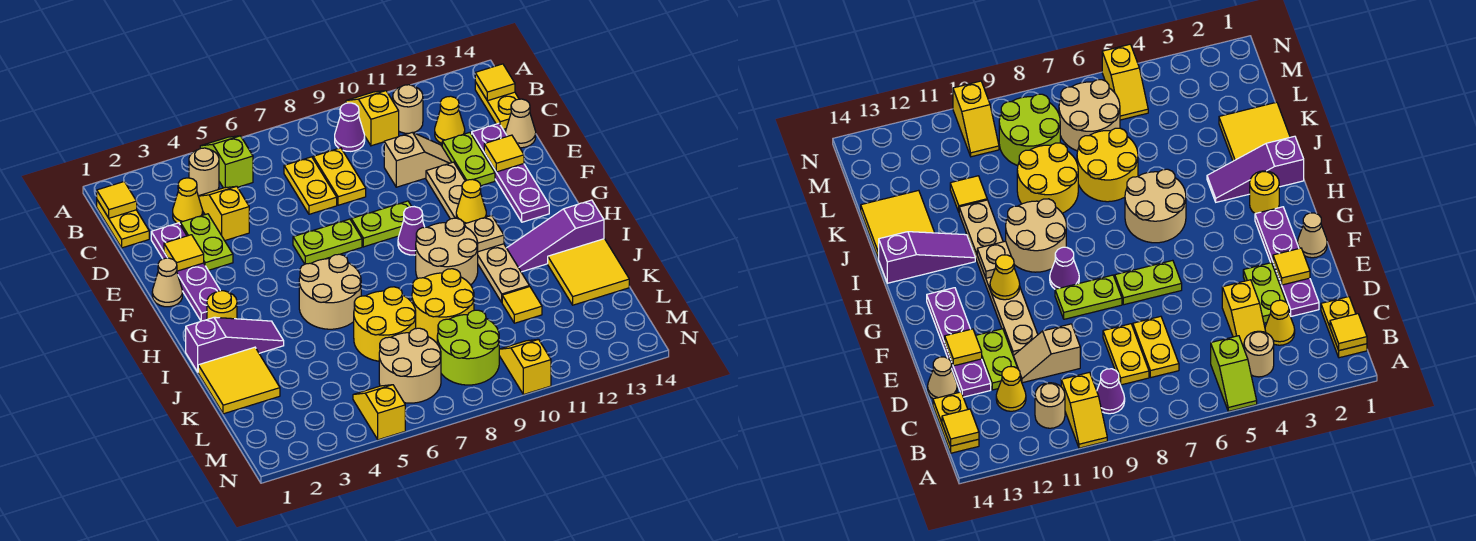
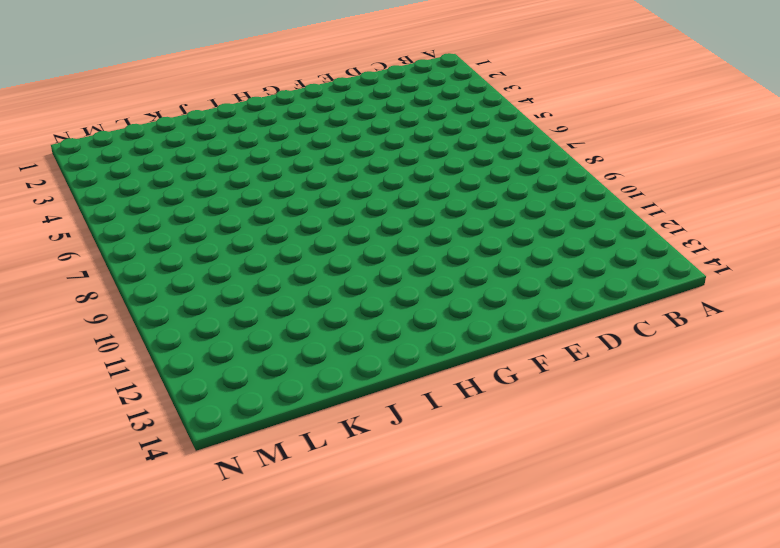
none -> lime 1x2 slope [200,136,253,188]
none -> yellow 1x2 slope [346,91,399,146]
none -> yellow 1x2 plate [97,200,149,248]
none -> tan 1x1 round brick [189,148,219,196]

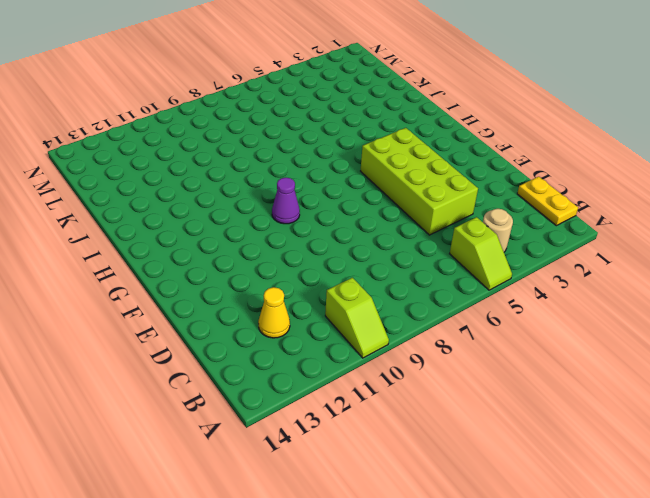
lime 1x2 slope [325,278,389,358] -> yellow 1x2 slope [346,91,399,146]
lime 2x4 brick [361,128,478,235] -> yellow 1x2 slope [198,186,249,241]
none -> purple 1x1 cone [335,103,365,151]
none -> tan 1x1 round brick [393,85,423,133]
none -> yellow 1x2 plate [475,82,519,129]
none -> yellow 1x1 cone [173,178,203,224]

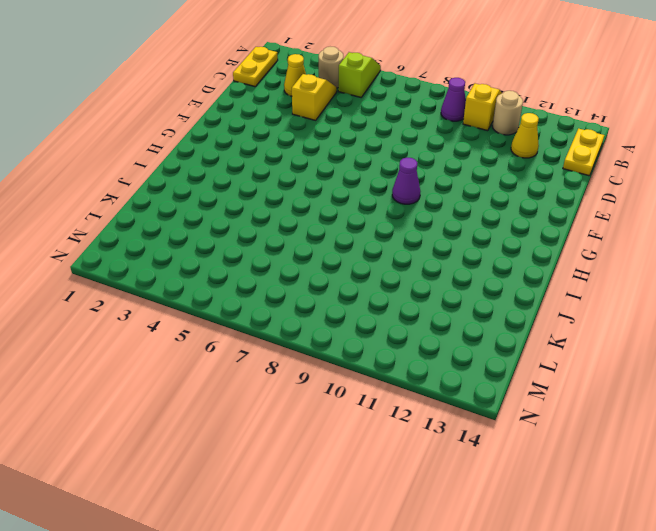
none -> yellow 1x2 plate [284,157,337,214]
none -> yellow 1x2 plate [313,148,366,205]
none -> purple 1x4 plate [151,223,220,321]
none -> lime 1x2 plate [180,214,233,270]

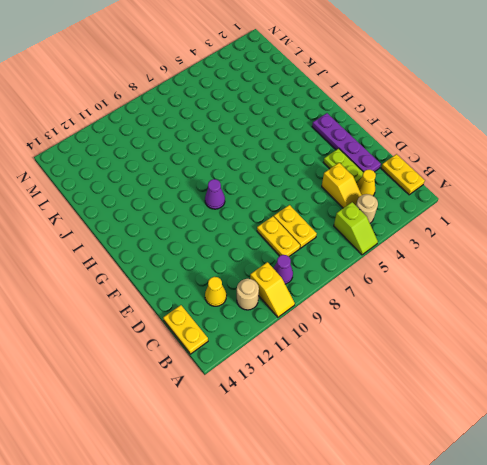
none -> tan 1x2 slope [384,132,452,187]
none -> lime 1x2 plate [442,133,495,186]
none -> purple 1x4 plate [472,123,549,222]
none -> tan 1x1 cone [506,99,536,148]

